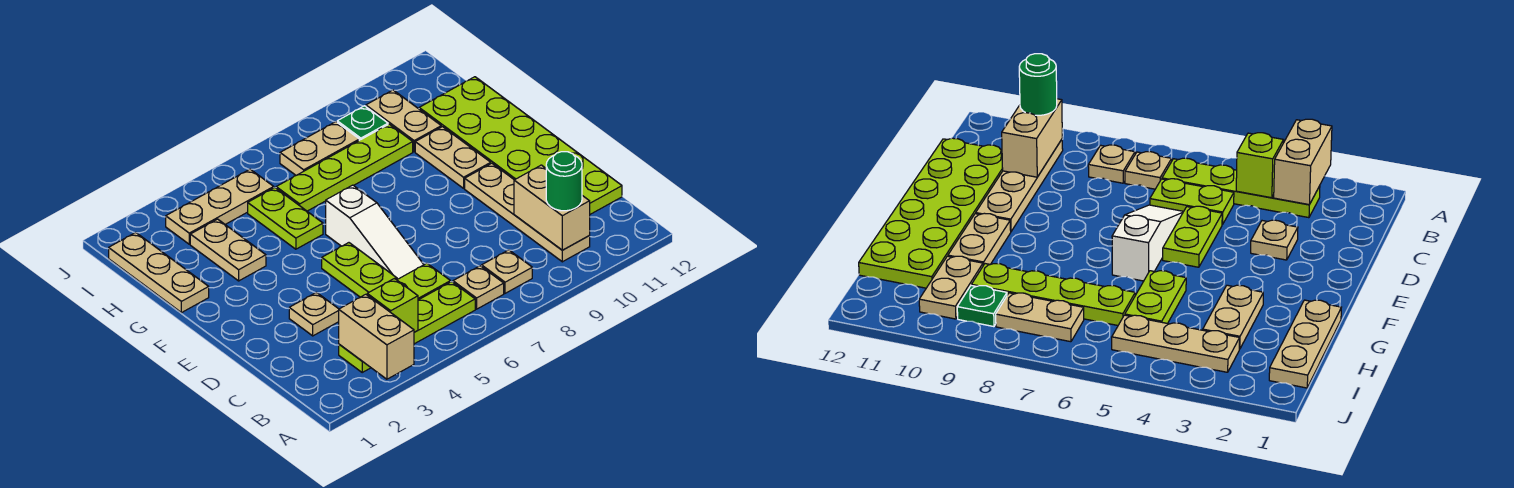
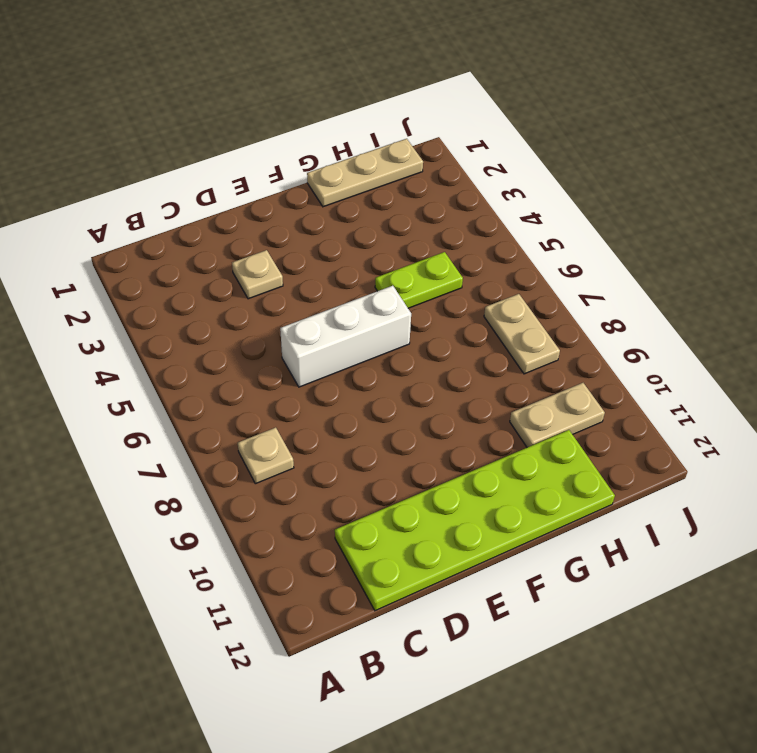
white 1x3 brick [280,286,411,387] -> white 1x3 slope [326,185,424,279]
none -> lime 1x4 plate [339,282,475,372]
none -> tan 1x1 plate [453,266,504,309]
none -> tan 1x4 plate [465,163,590,262]

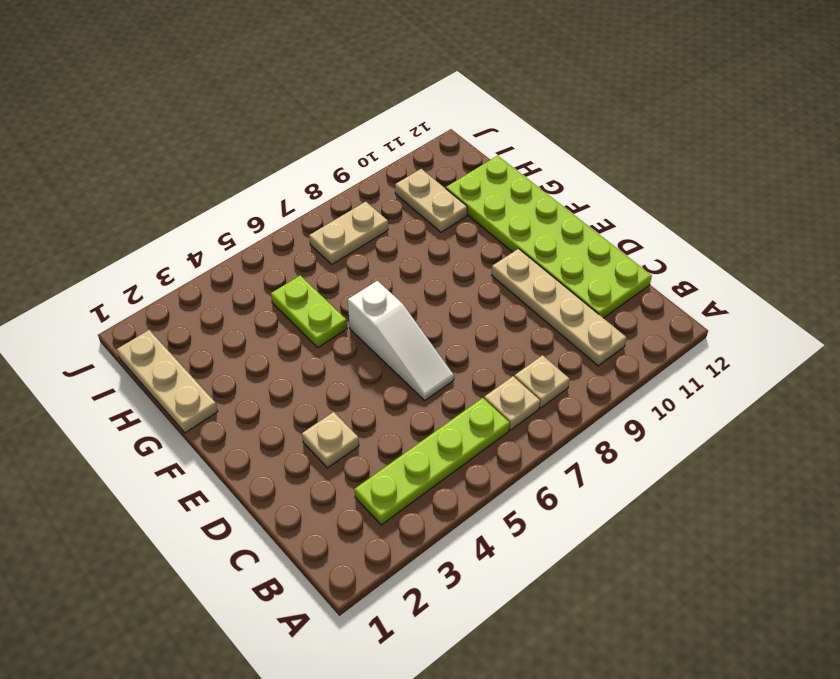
none -> lime 1x2 plate [397,263,450,300]
none -> lime 1x2 plate [322,243,397,297]
none -> tan 1x2 plate [415,127,491,188]

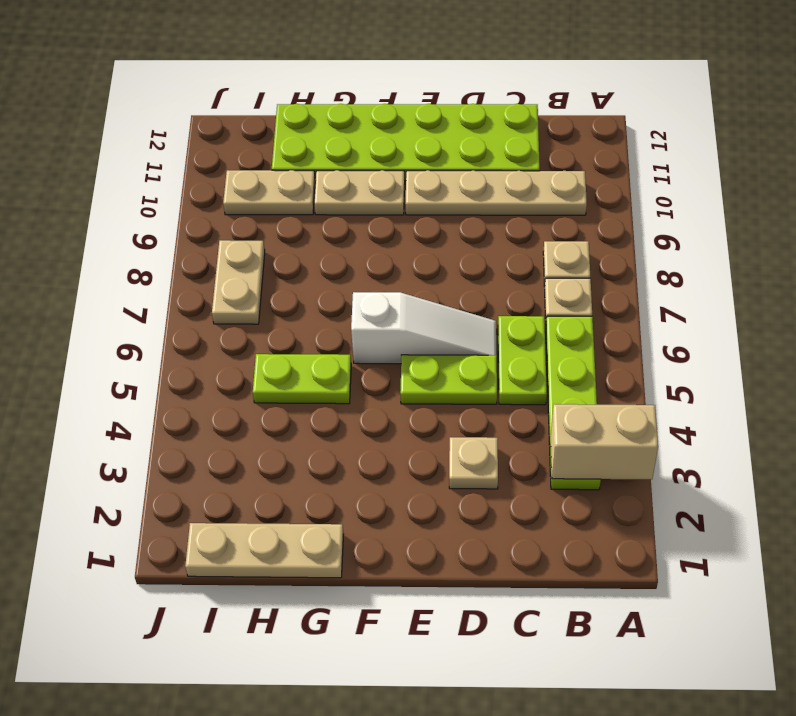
none -> tan 1x2 plate [190,219,266,281]
none -> lime 1x4 plate [276,124,413,211]
none -> tan 1x3 plate [166,169,274,244]

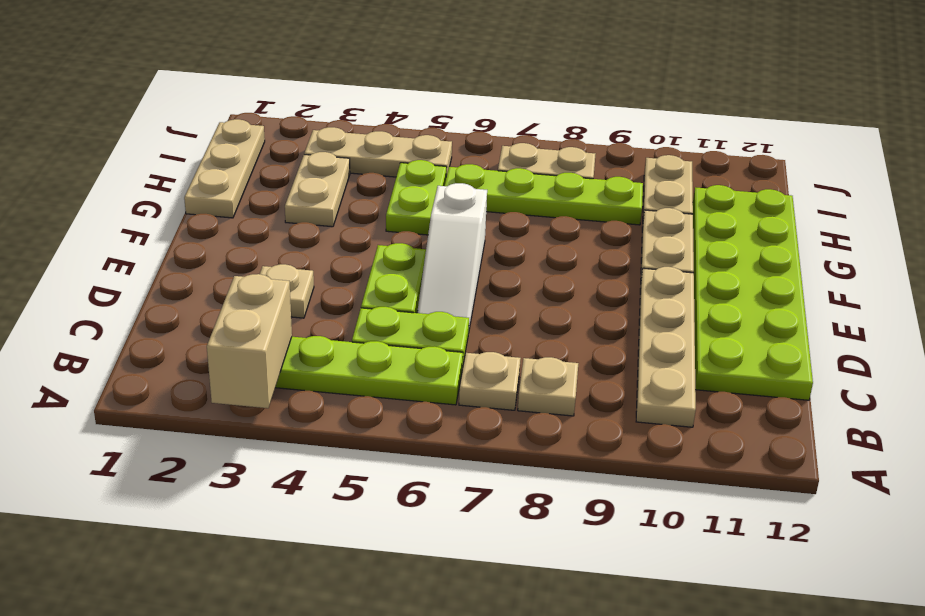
none -> green 1x1 plate [337,106,388,140]
none -> lime 1x1 brick [367,279,418,332]
none -> tan 1x2 brick [514,165,590,250]

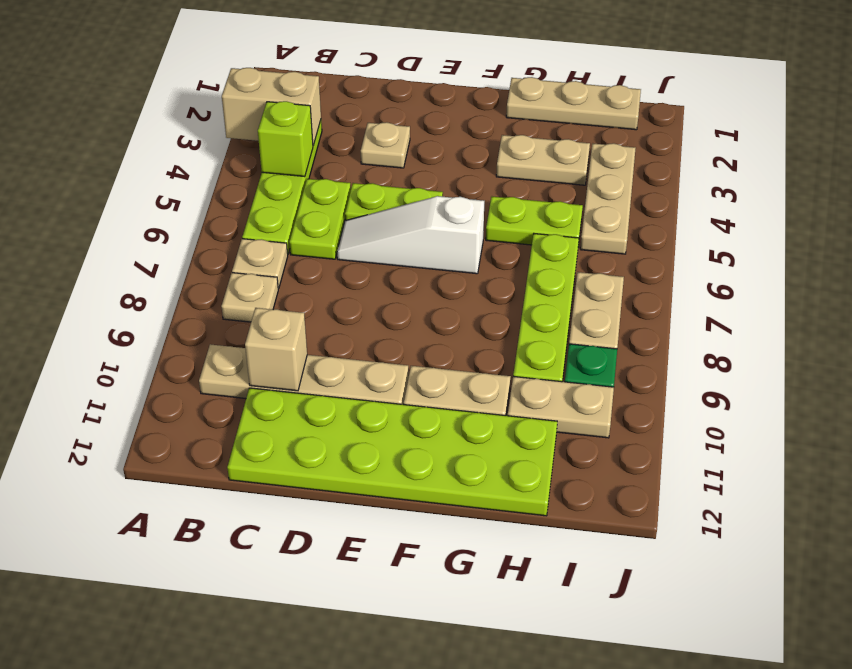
tan 1x1 brick [245,308,307,391] -> tan 1x2 brick [514,165,590,250]
none -> green 1x1 round brick [546,152,582,211]

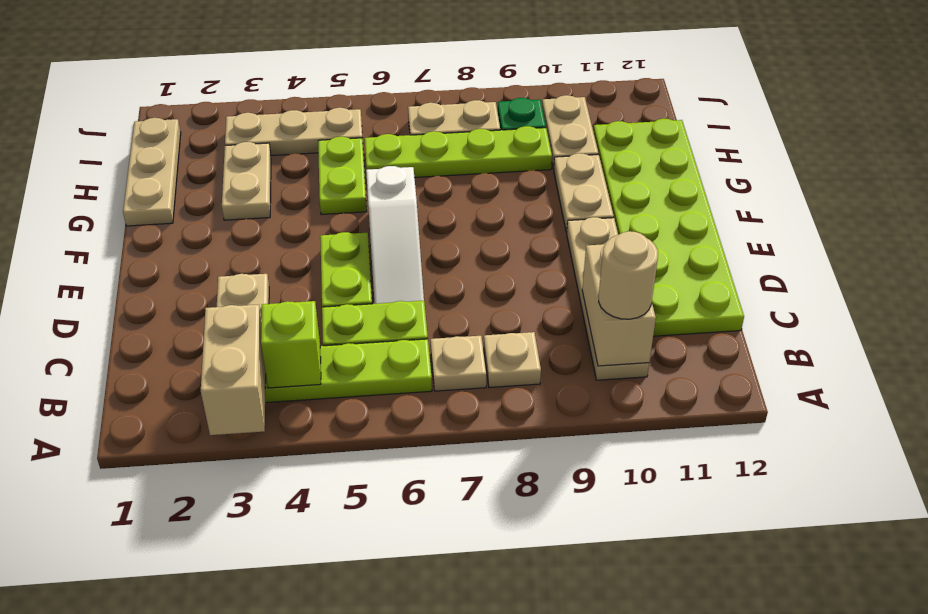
tan 1x1 round brick [599,231,658,319] -> green 1x1 round brick [546,152,582,211]

